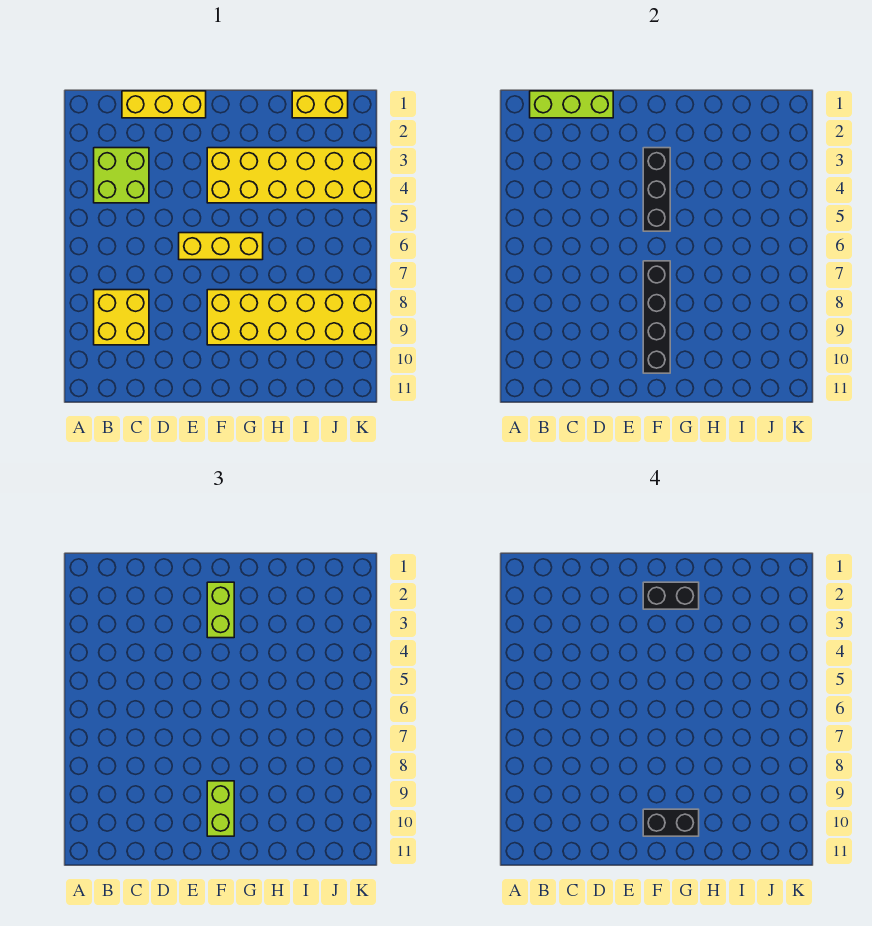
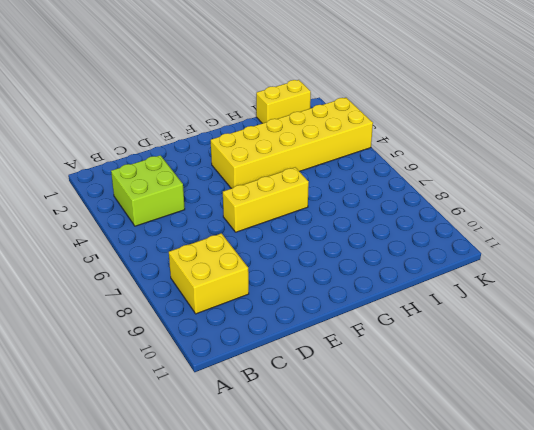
none -> yellow 1x3 brick [122,91,206,118]
none -> yellow 2x6 brick [207,290,376,345]
none -> lime 1x3 brick [530,91,613,118]

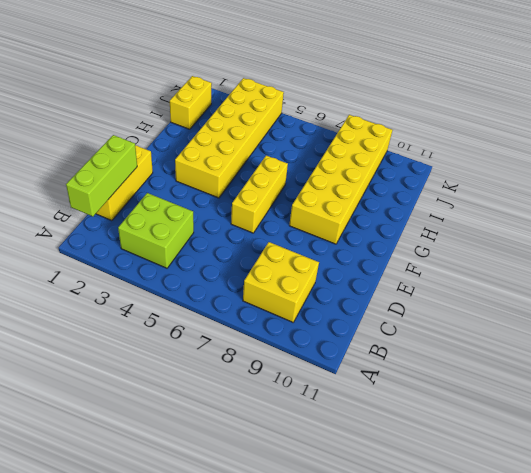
none -> black 1x3 brick [643,148,670,231]
none -> black 1x4 brick [643,261,670,373]
none -> lime 1x2 brick [207,582,234,638]

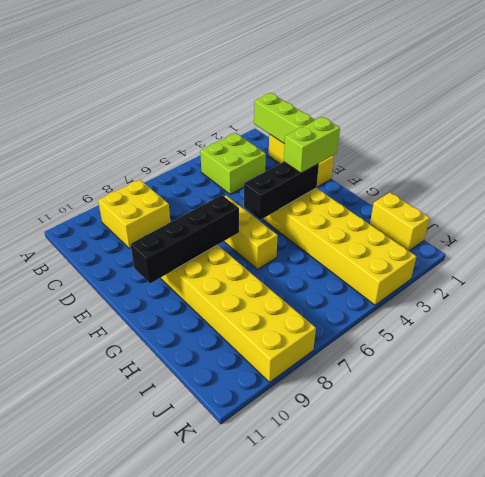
none -> lime 1x2 brick [207,781,234,836]
none -> black 1x2 brick [643,582,699,609]
none -> black 1x2 brick [643,809,699,836]

